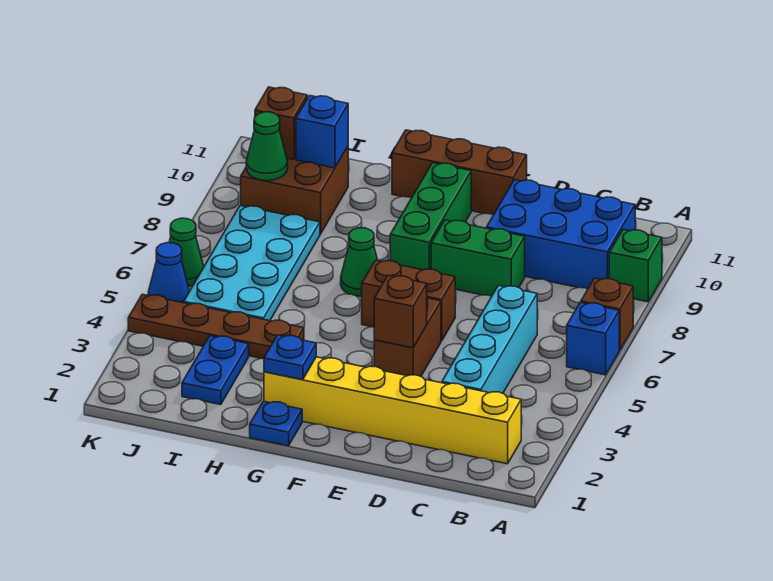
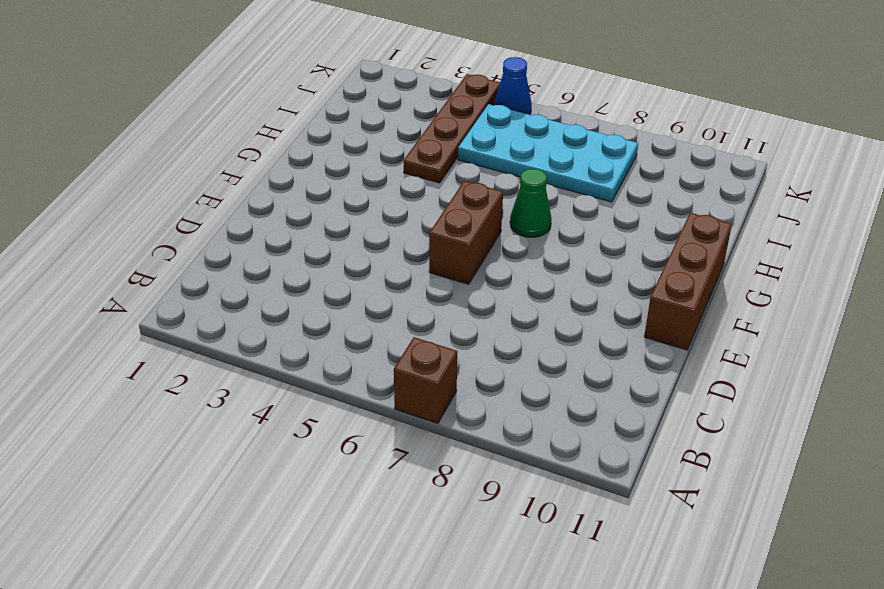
none -> blue 1x1 brick [567,302,619,375]
none -> green 1x1 brick [609,229,662,302]
none -> yellow 1x6 brick [264,357,521,464]

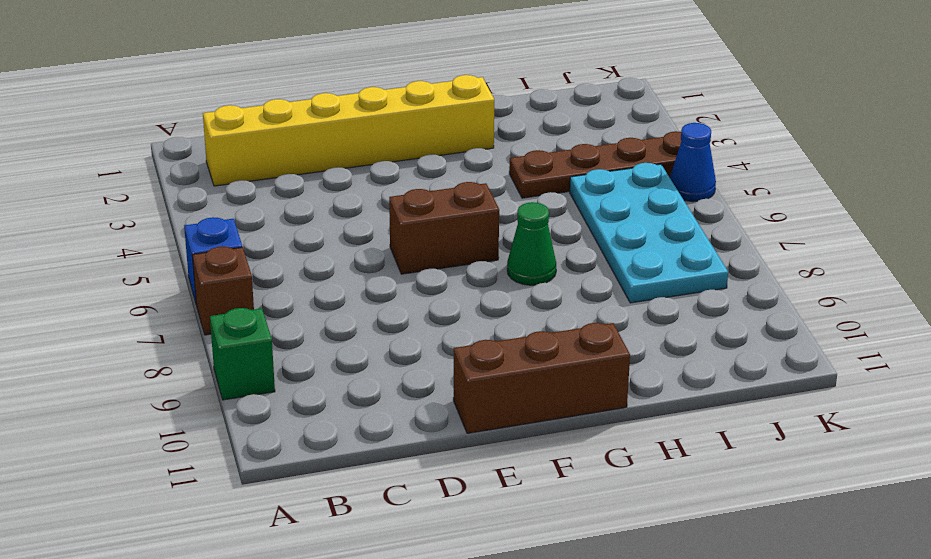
none -> blue 2x3 brick [486,180,635,289]
none -> cyan 1x4 brick [442,286,537,393]
none -> green 1x2 brick [431,220,525,297]

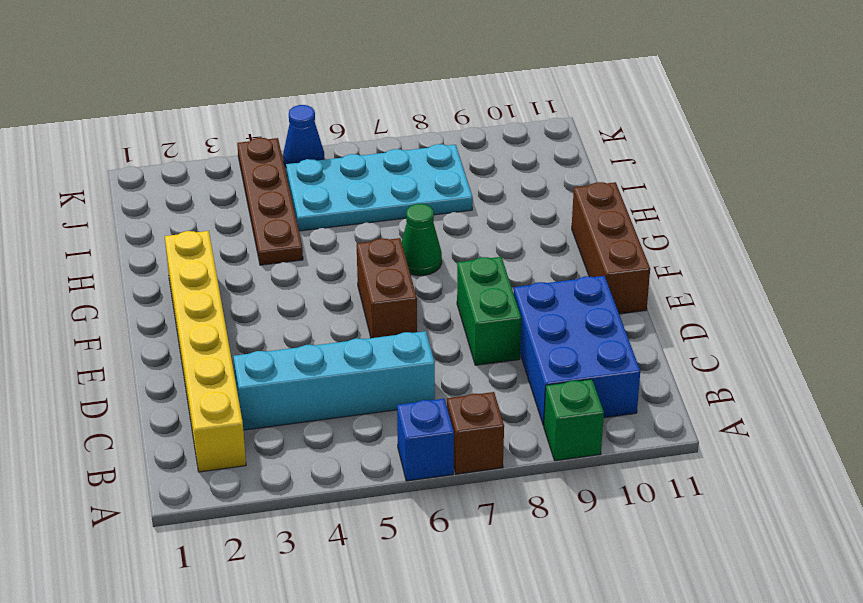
none -> brown 1x2 brick [374,298,441,377]
none -> green 1x3 brick [390,163,471,270]
none -> blue 1x1 plate [250,401,302,446]

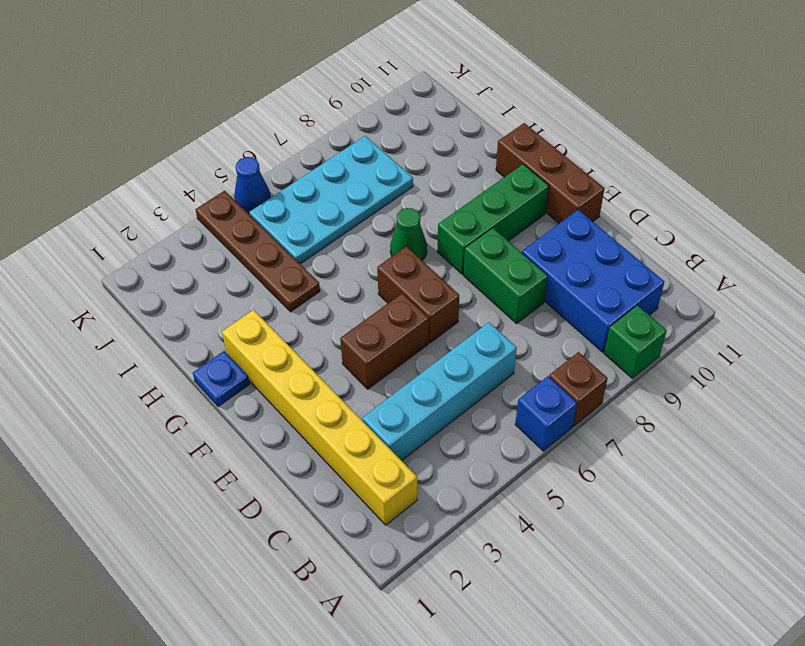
none -> blue 1x2 plate [182,336,249,405]
none -> brown 2x2 brick [241,147,348,234]
none -> green 1x1 cone [169,218,204,287]

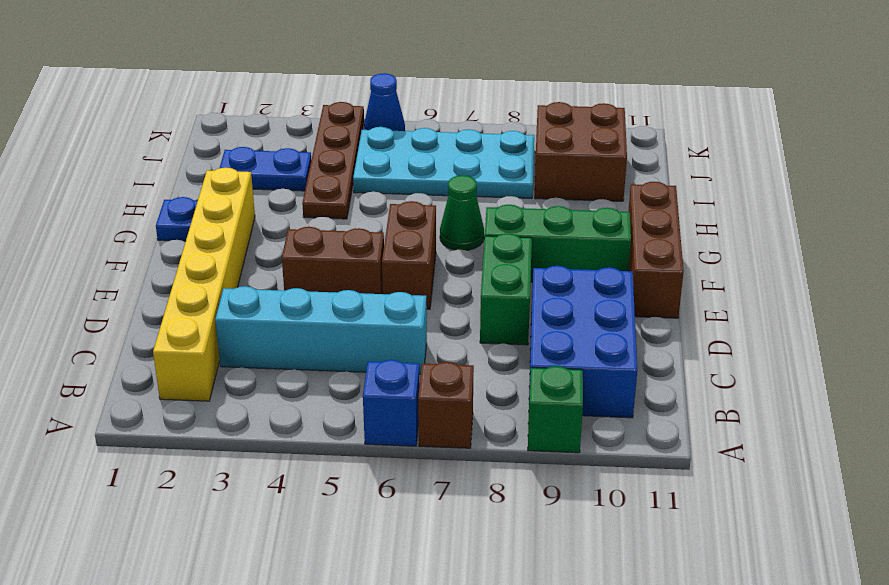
none -> green 1x1 cone [169,218,204,287]
none -> brown 1x1 brick [374,275,427,348]
none -> blue 1x1 plate [264,335,316,380]

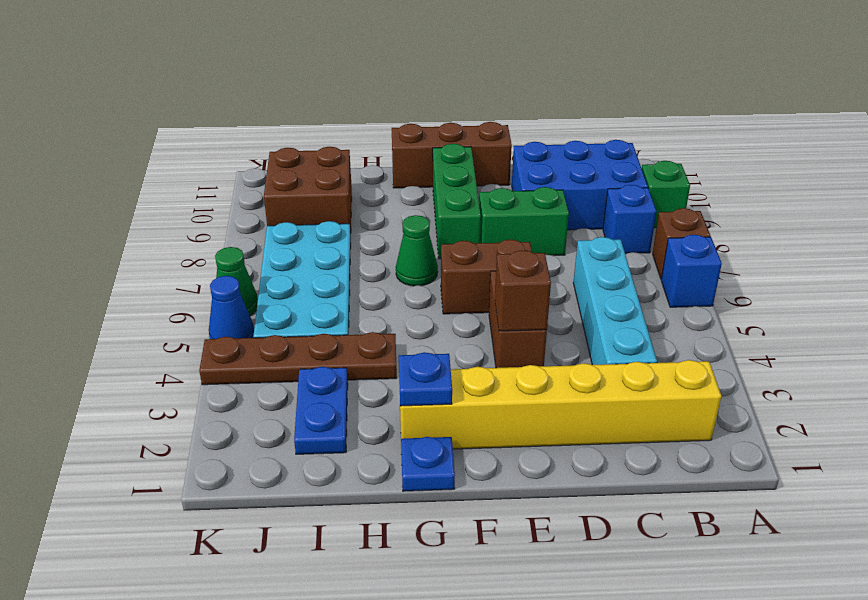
blue 1x1 brick [603,185,656,254] -> blue 1x1 brick moved to [296,96,348,168]
none -> green 1x1 cone [246,112,288,181]
none -> brown 1x1 brick [255,87,307,160]

